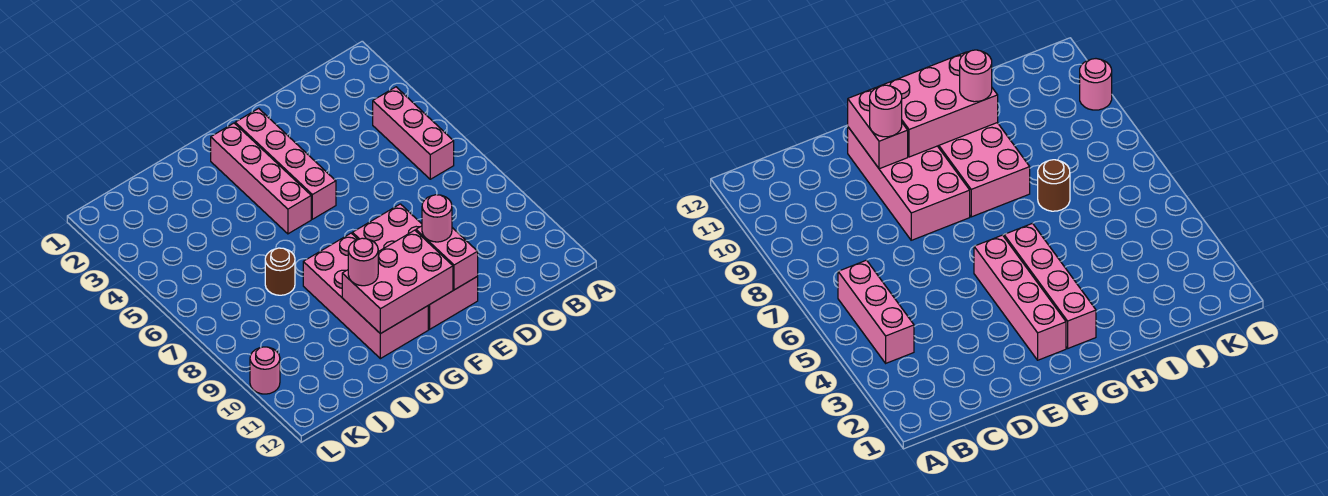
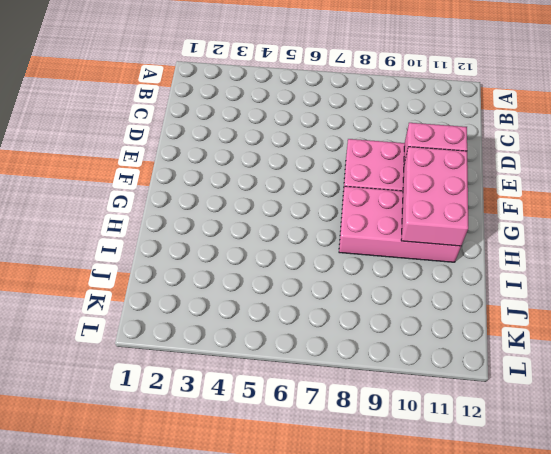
none -> pink 1x3 brick [373,87,454,179]
none -> pink 1x4 brick [235,108,336,219]

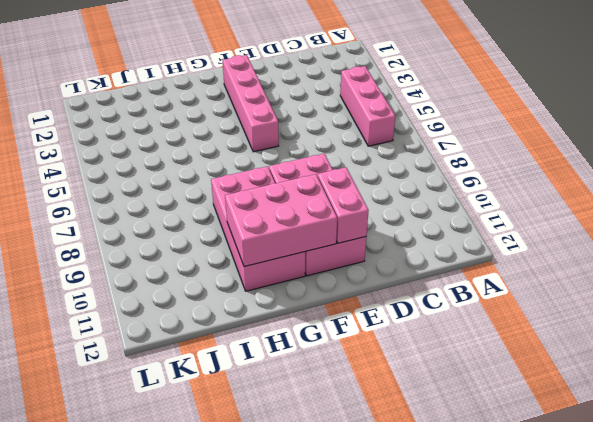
none -> pink 1x4 brick [211,123,311,234]
none -> brown 1x1 round brick [265,248,295,295]

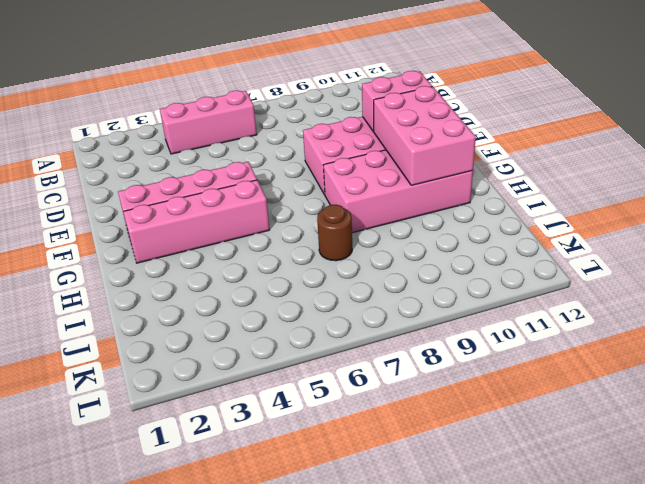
none -> pink 1x1 round brick [250,347,280,394]
none -> pink 1x1 round brick [422,195,452,242]

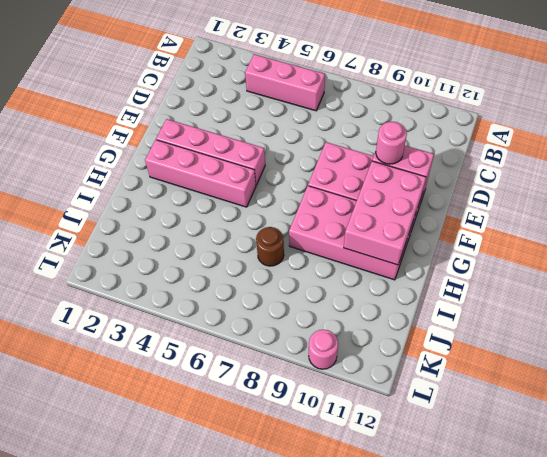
none -> pink 1x1 round brick [348,238,378,286]

